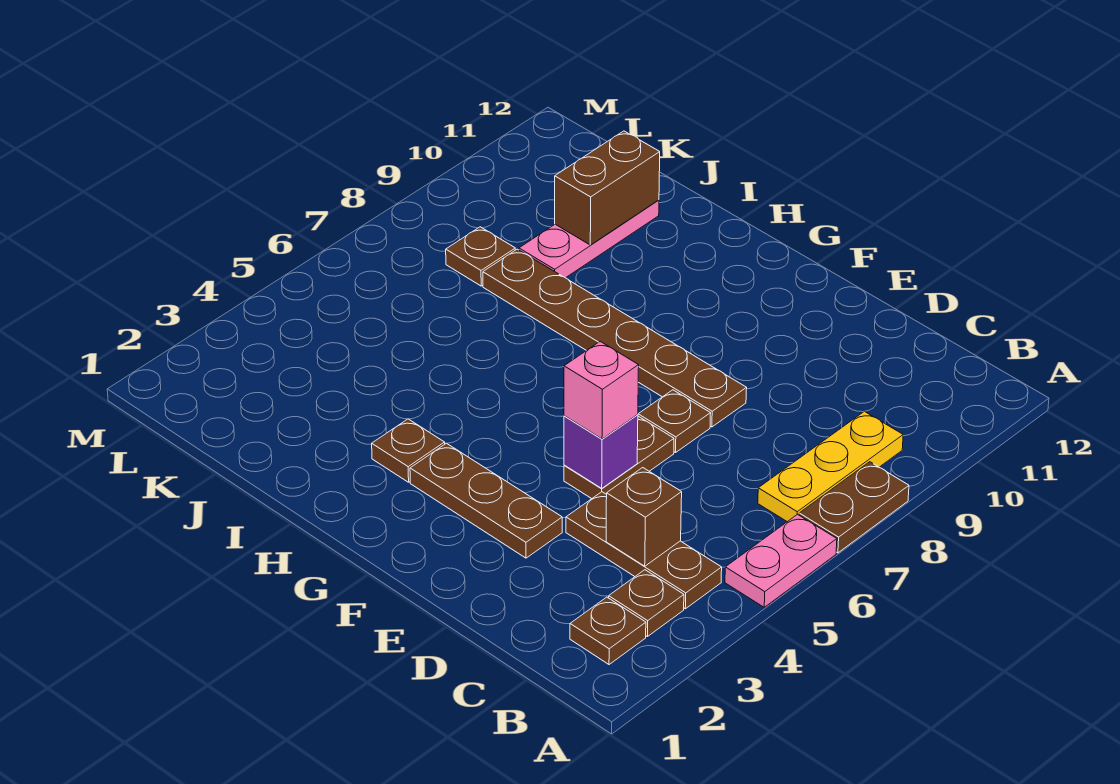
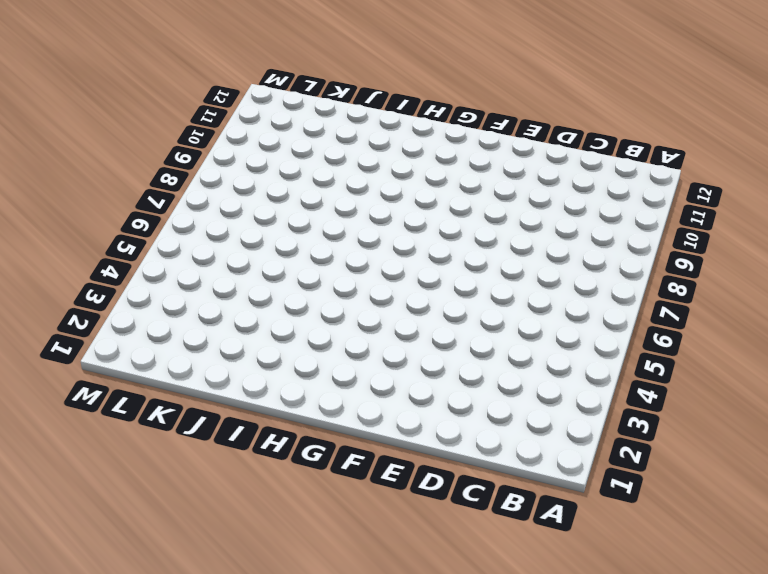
none -> pink 1x2 plate [725,514,837,607]
none -> brown 1x2 plate [799,462,909,553]
none -> brown 1x1 plate [570,597,646,665]

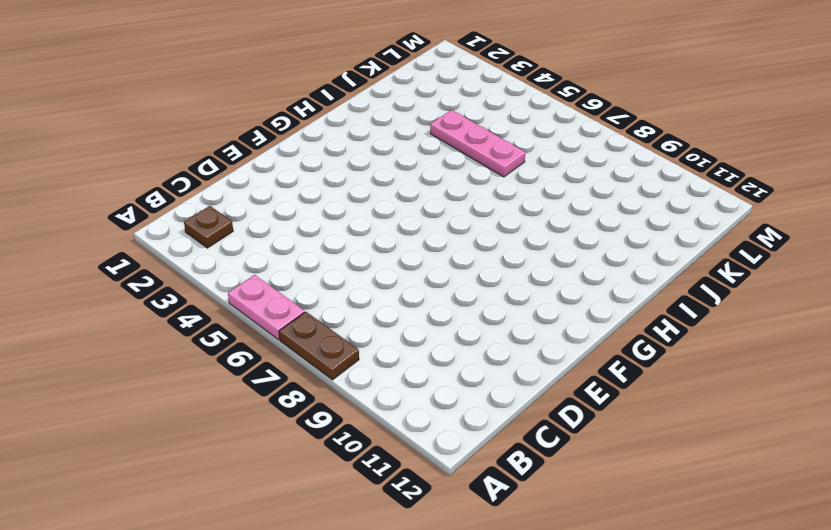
pink 1x3 plate [430,110,525,177] -> pink 1x3 plate moved to [519,200,659,278]
none -> brown 1x1 plate [609,570,684,637]
none -> brown 1x3 plate [566,492,722,609]
none -> yellow 1x3 plate [758,411,903,522]

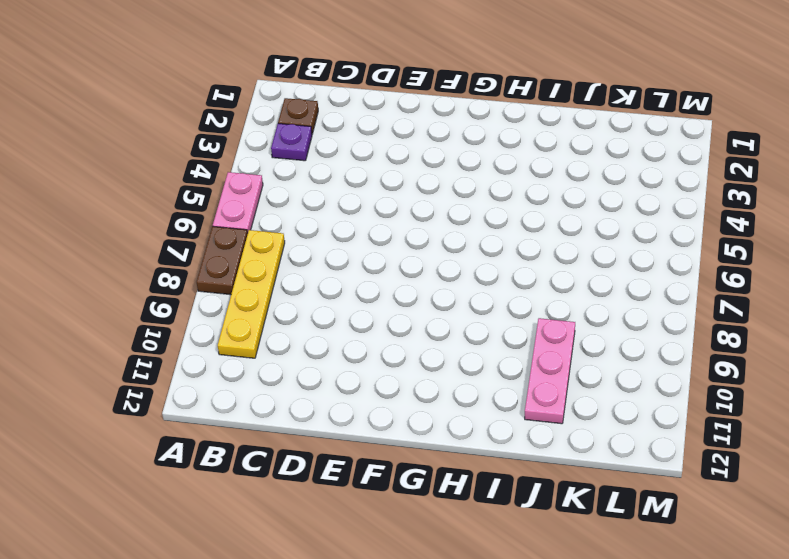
purple 1x1 plate [271,123,312,161] -> brown 1x1 plate [609,570,684,637]
yellow 1x4 plate [218,230,285,358] -> yellow 1x3 plate [758,411,903,522]
none -> brown 1x3 plate [566,492,722,609]
none -> brown 1x3 plate [410,443,562,558]
none -> brown 1x2 plate [564,416,674,499]

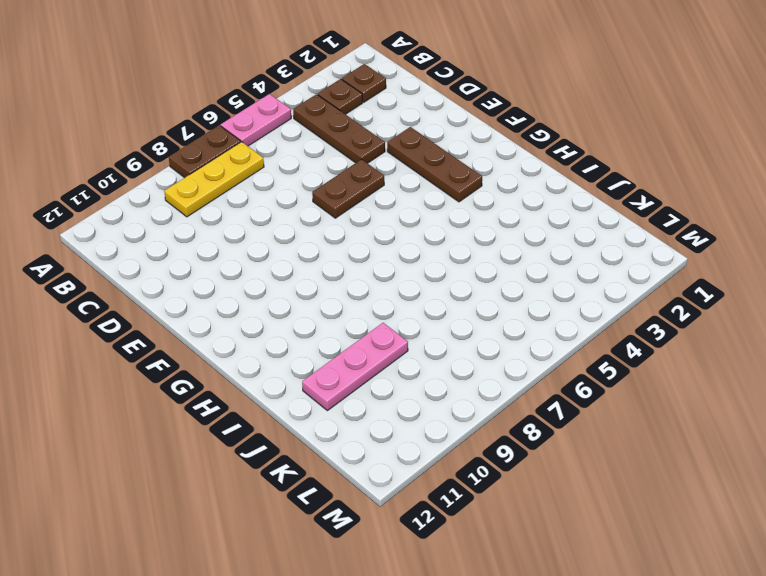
none -> brown 1x1 plate [638,390,711,453]
none -> brown 1x6 plate [483,249,747,427]
none -> brown 1x1 plate [372,419,445,482]

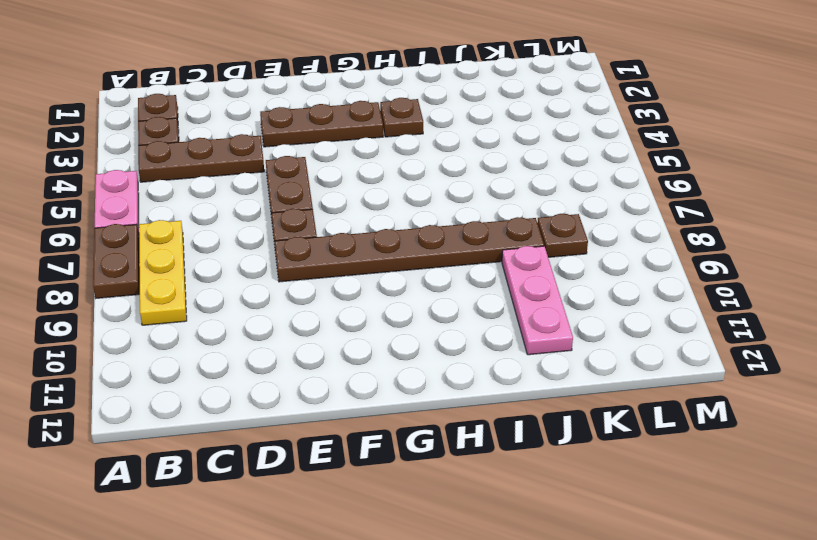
none -> brown 1x1 brick [606,468,682,566]
none -> purple 1x1 brick [564,415,638,488]
none -> brown 1x2 brick [555,131,660,245]

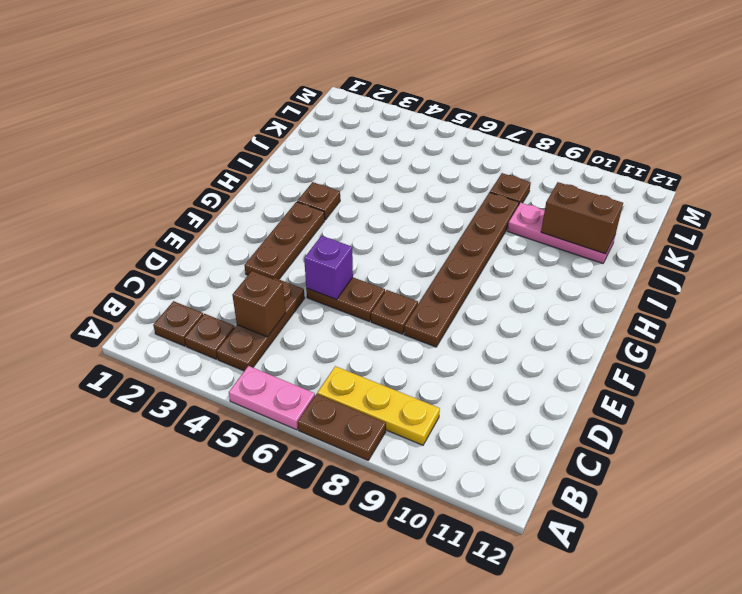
none -> pink 1x1 brick [564,341,639,439]

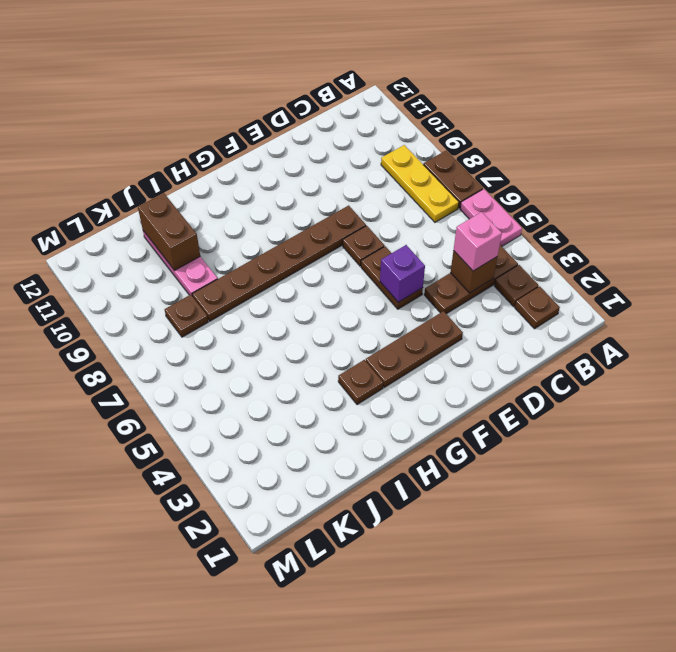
pink 1x1 brick [454,212,502,271] -> pink 1x1 brick moved to [564,341,639,439]

